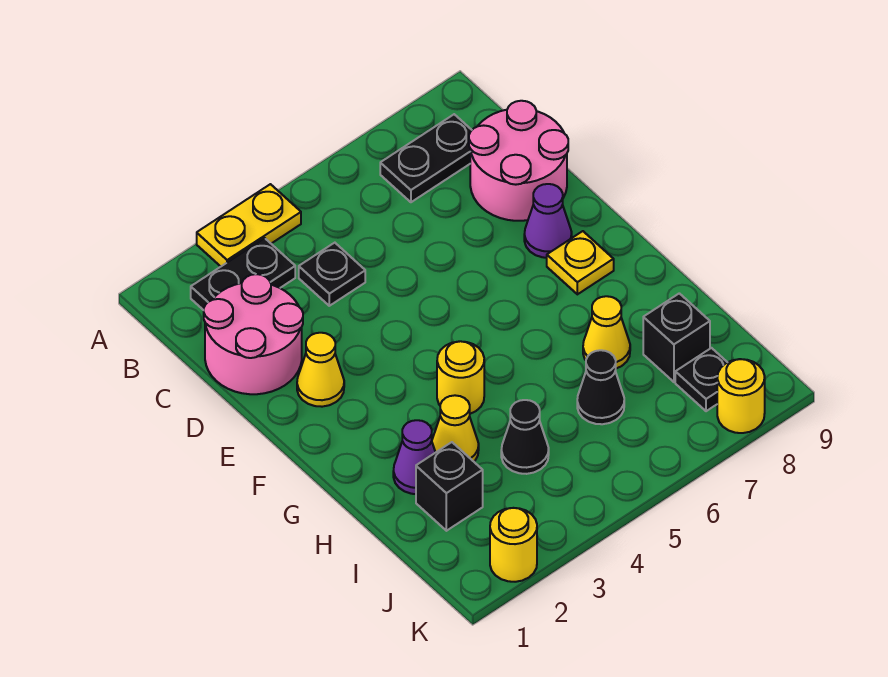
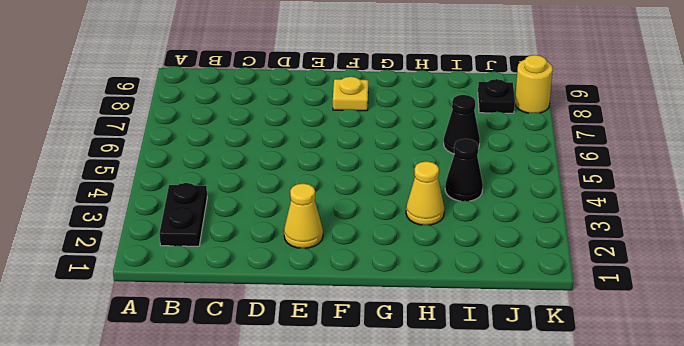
none -> yellow 1x2 plate [197,184,301,266]
none -> black 1x2 plate [380,114,472,202]
none -> pink 2x2 round brick [204,274,303,394]

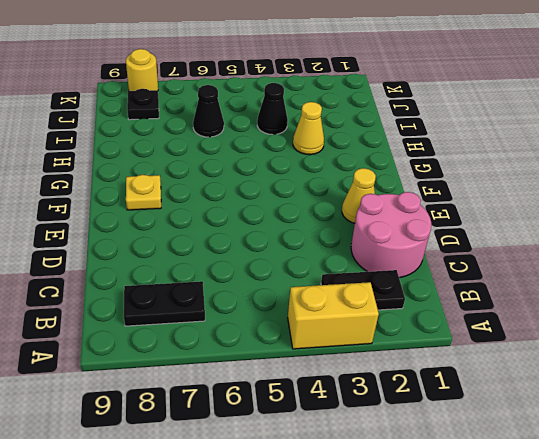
yellow 1x2 brick [288,282,379,349] -> yellow 1x2 plate [197,184,301,266]
none -> black 1x1 plate [299,243,365,306]
none -> pink 2x2 round brick [469,101,568,221]
none -> purple 1x1 cone [524,184,572,258]

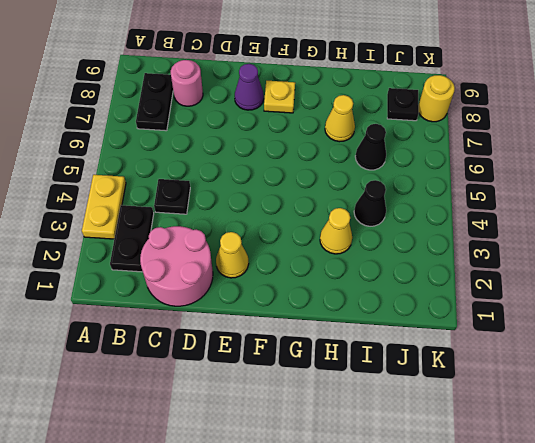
pink 1x1 round brick [171,60,203,106] -> pink 2x2 round brick [469,101,568,221]
none -> yellow 1x1 round brick [437,341,484,414]
none -> purple 1x1 cone [393,420,436,494]
none -> black 1x1 brick [416,442,483,531]

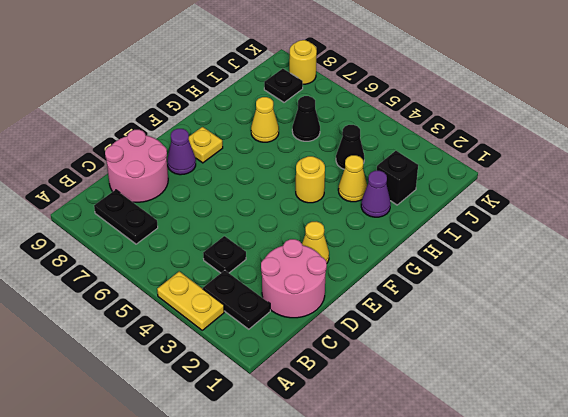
none -> black 1x1 brick [643,293,710,382]
none -> yellow 1x1 round brick [490,508,537,582]

